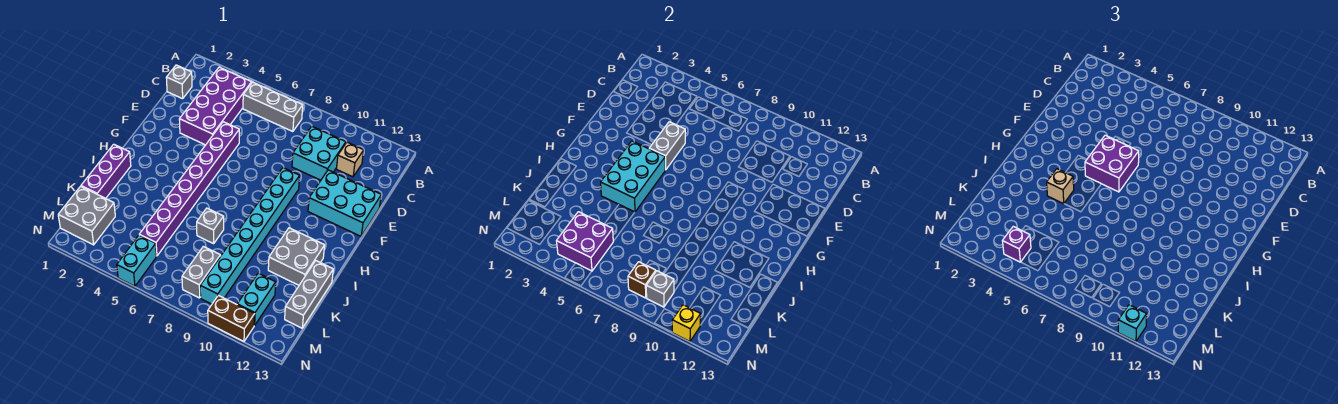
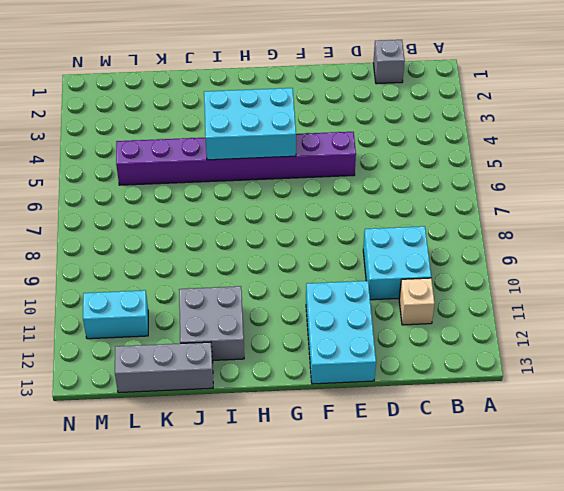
none -> purple 2x4 brick [179,67,252,145]
none -> grey 1x3 brick [243,82,303,132]
none -> cyan 1x8 brick [200,168,300,304]

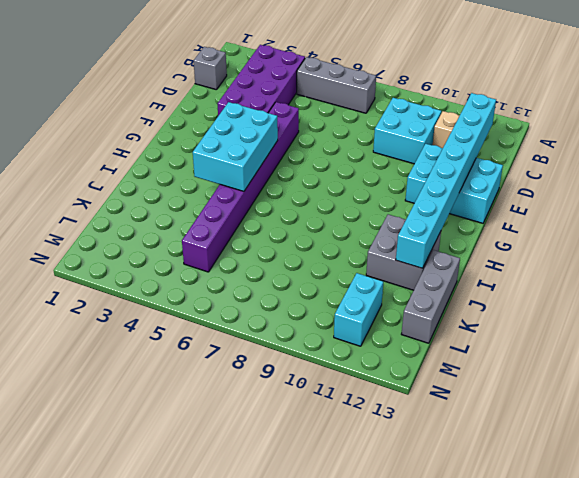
cyan 1x8 brick [396,93,496,268] -> cyan 1x8 brick moved to [200,168,300,304]
none -> purple 1x3 brick [81,144,131,198]
none -> grey 1x1 brick [197,208,224,244]
none -> grey 2x2 brick [58,186,115,245]

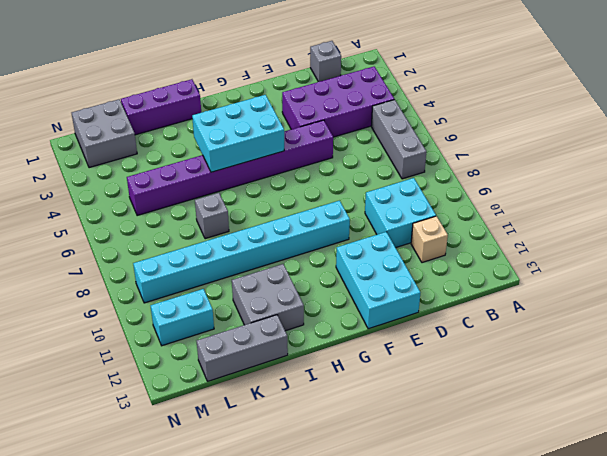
none -> grey 1x2 brick [182,246,221,298]
none -> cyan 1x2 brick [117,235,157,286]
none -> brown 1x2 brick [208,295,255,341]

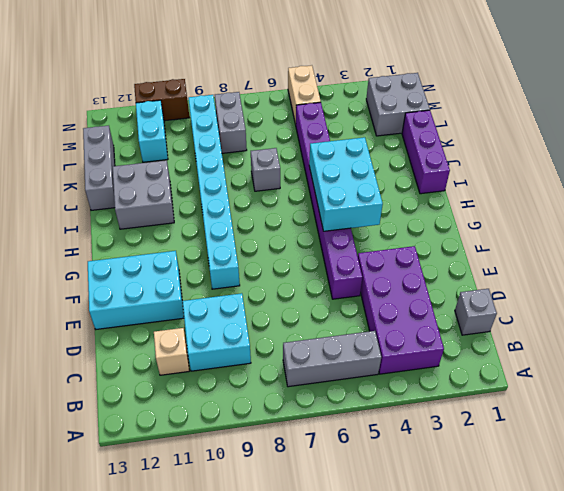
tan 1x2 brick [288,65,321,125] -> cyan 1x2 brick [117,235,157,286]
none -> grey 1x2 brick [649,122,685,170]
none -> purple 2x2 brick [557,212,613,271]
none -> brown 1x1 brick [628,262,656,298]

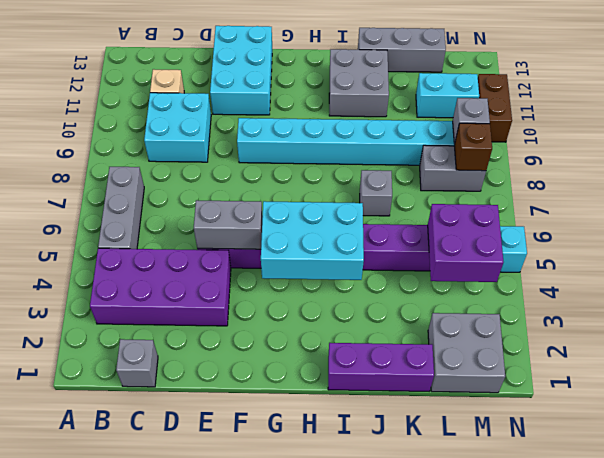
none -> yellow 1x1 brick [672,305,701,341]
none -> purple 2x2 brick [1085,135,1139,192]
none -> tan 1x1 brick [1047,169,1074,204]

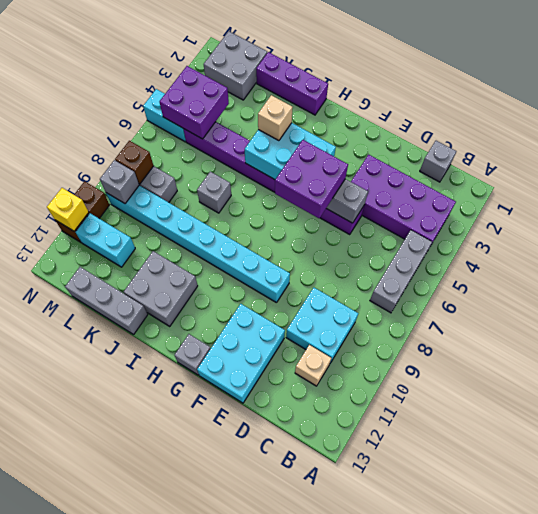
grey 1x1 brick [175,334,211,375] -> none
none -> purple 1x1 brick [1003,226,1031,262]
none -> cyan 1x1 brick [1118,305,1147,341]

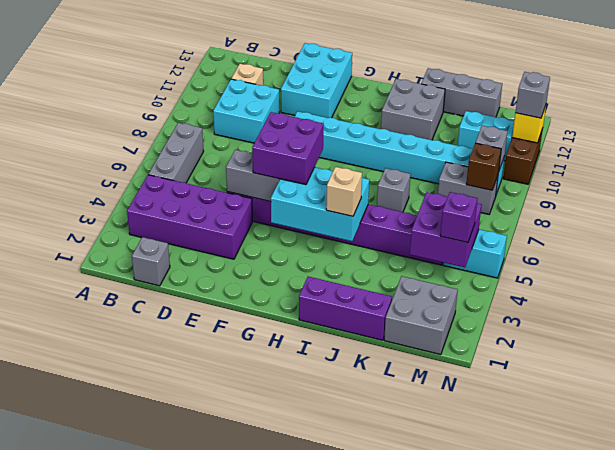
grey 1x1 brick [515,72,550,118] -> cyan 1x1 brick [1118,305,1147,341]

